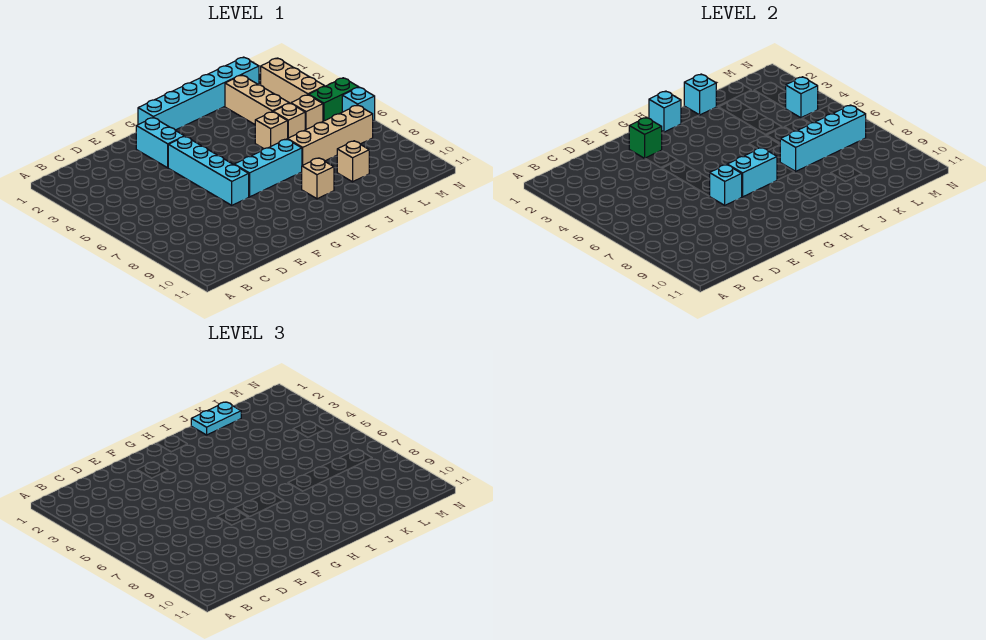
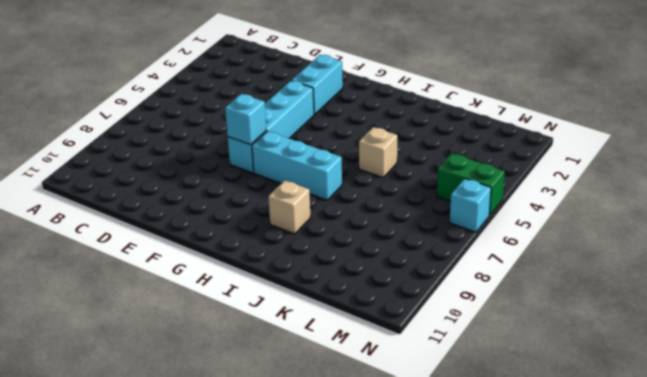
none -> cyan 1x6 brick [138,57,259,130]
none -> tan 1x4 brick [287,105,373,166]
none -> tan 1x3 brick [225,75,289,124]

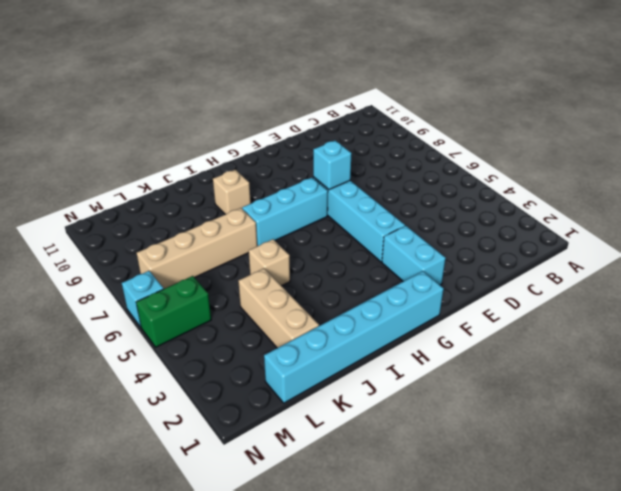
none -> tan 1x1 brick [273,103,305,138]
none -> tan 1x1 brick [337,141,369,182]
none -> tan 1x1 brick [291,95,323,130]

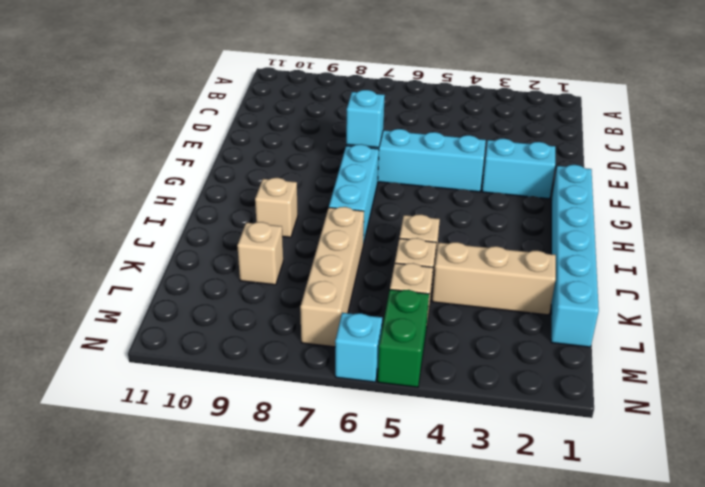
none -> tan 1x3 brick [261,58,325,104]
none -> green 1x1 brick [629,118,662,158]
none -> cyan 1x2 brick [727,148,777,197]

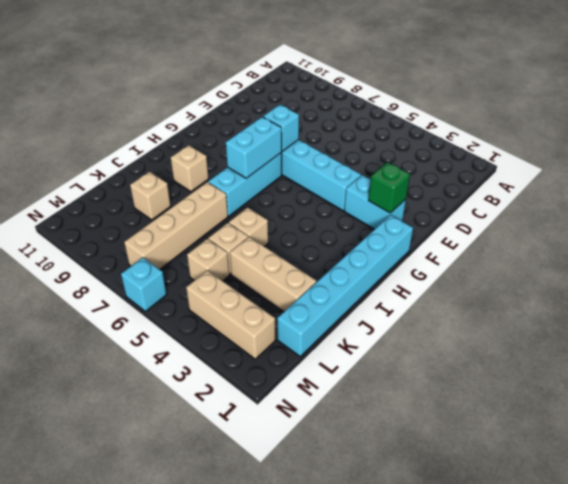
none -> green 1x2 brick [309,78,358,121]
none -> cyan 1x1 brick [649,91,681,132]
none -> cyan 1x1 brick [684,74,716,115]

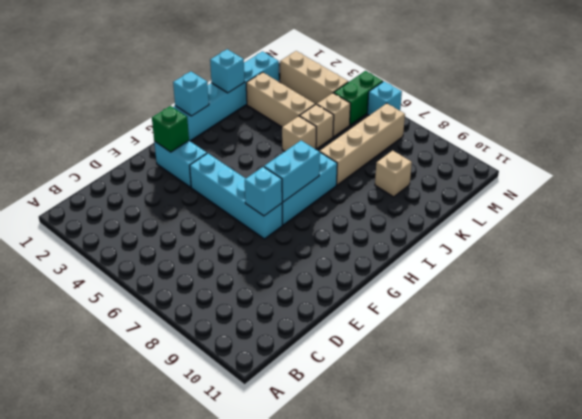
none -> tan 1x1 brick [302,158,334,199]
none -> cyan 1x4 brick [780,105,866,171]
none -> cyan 1x1 brick [785,77,818,118]

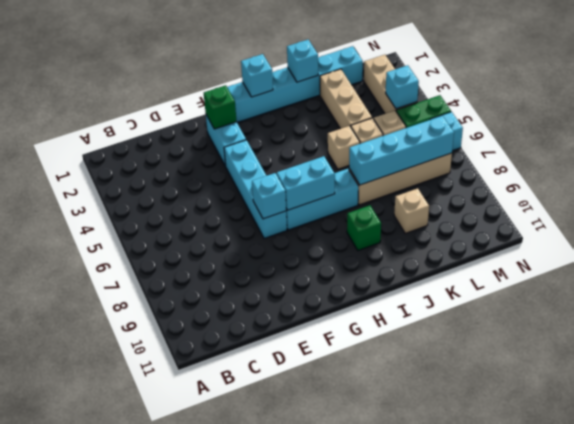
green 1x1 brick [347,205,381,250] -> tan 1x1 brick [302,158,334,199]
none -> cyan 1x2 plate [191,402,241,435]

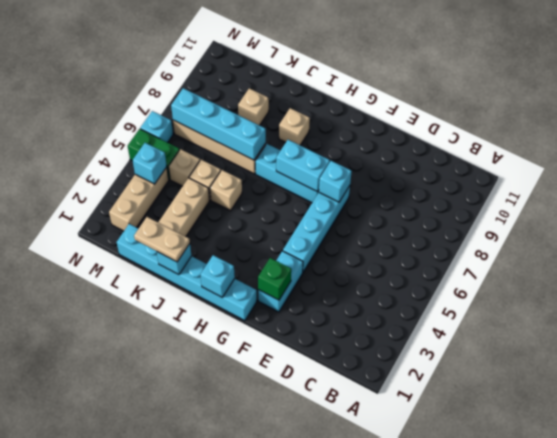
tan 1x2 plate [134,217,190,262] -> cyan 1x2 plate [191,402,241,435]

